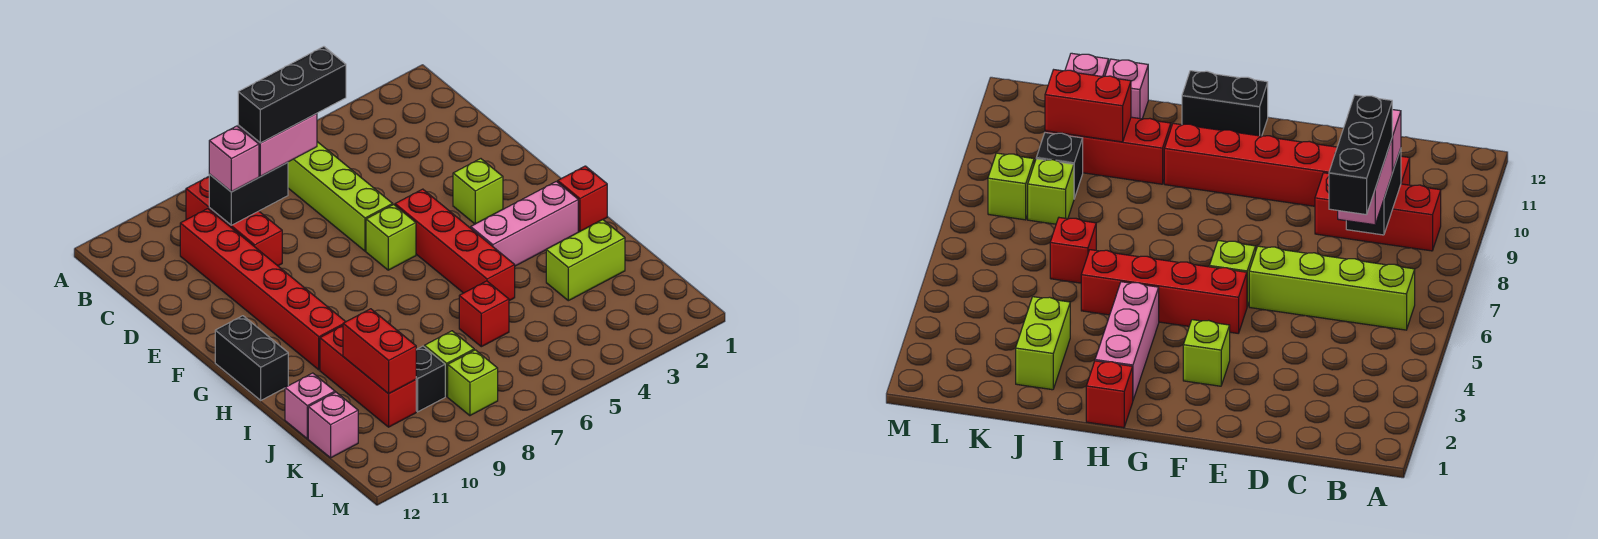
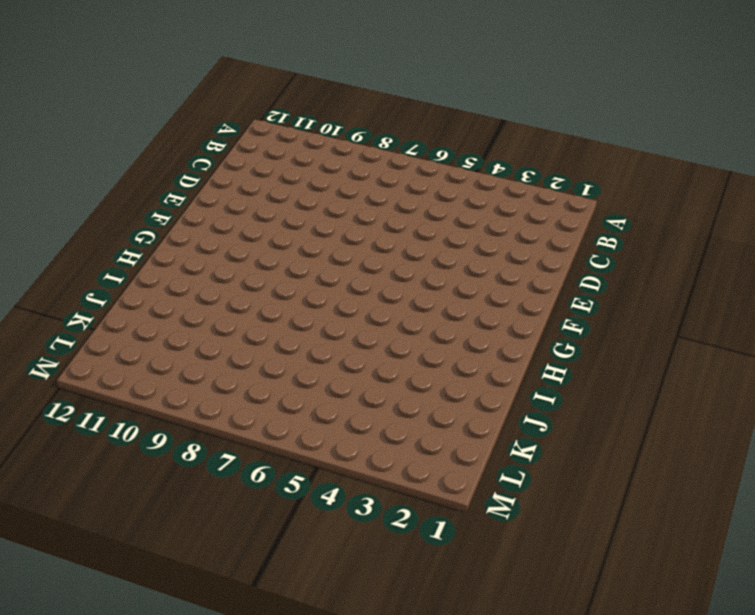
none -> lime 1x4 brick [288,142,393,251]
none -> red 1x3 brick [186,177,282,266]
none -> red 1x6 brick [180,209,346,370]

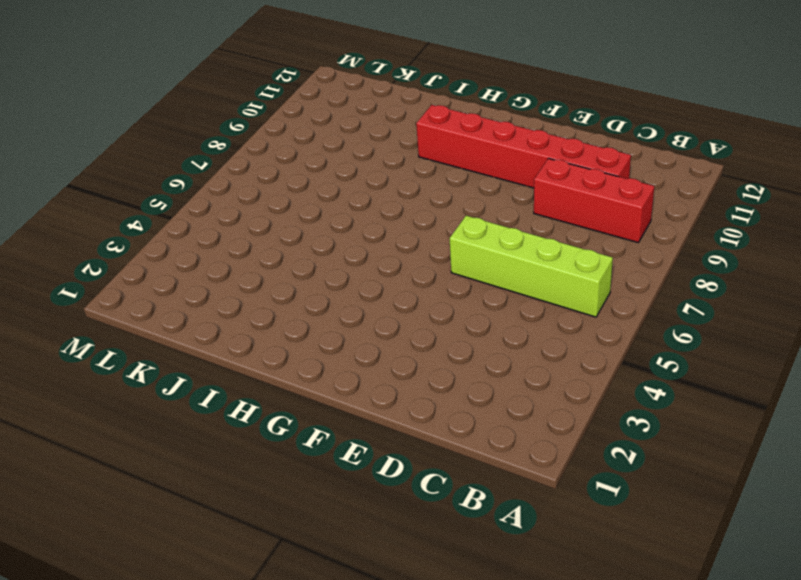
none -> lime 1x1 brick [453,159,503,224]
none -> red 1x4 brick [395,189,515,301]
none -> lime 1x1 brick [366,205,416,270]

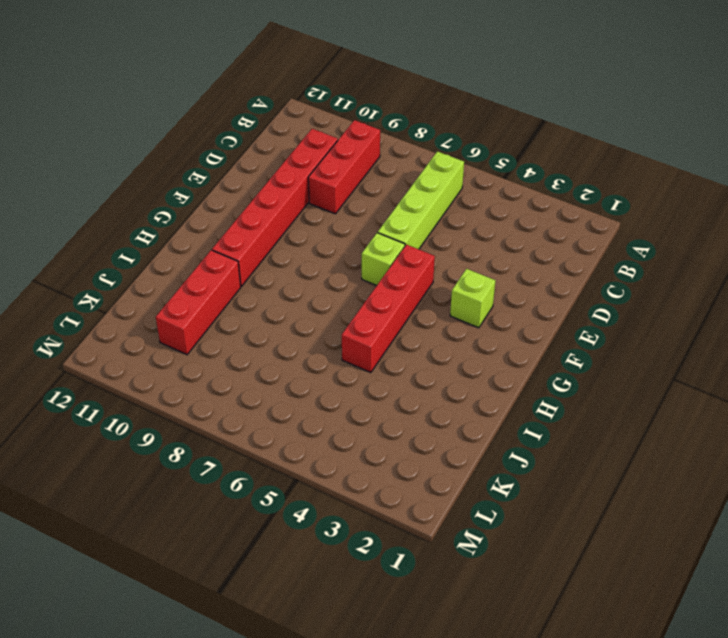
none -> black 1x2 brick [215,316,288,400]
none -> red 1x1 brick [558,166,607,232]
none -> pink 1x3 brick [471,181,578,266]

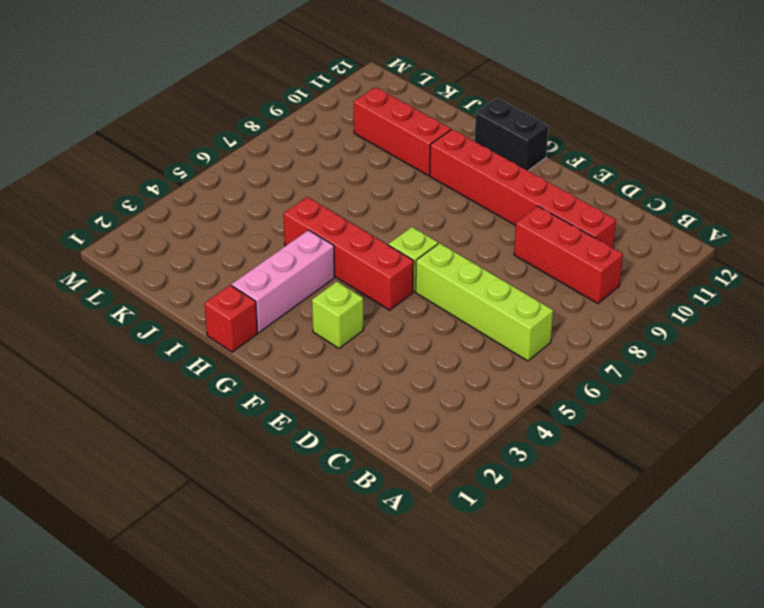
none -> lime 1x2 brick [546,220,625,301]
none -> red 1x1 brick [459,281,509,347]
none -> pink 1x1 brick [285,373,335,439]

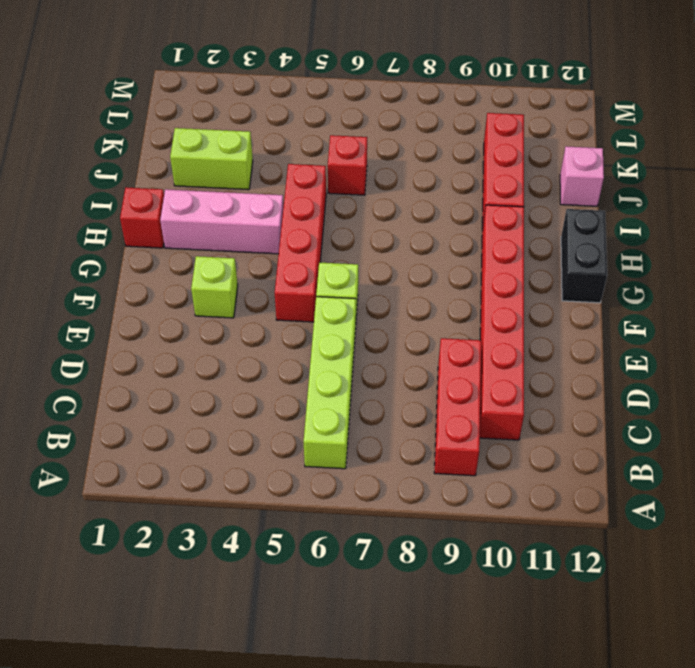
none -> lime 1x1 brick [424,331,474,396]
none -> black 1x1 brick [416,346,445,412]
none -> pink 1x1 brick [308,392,358,458]

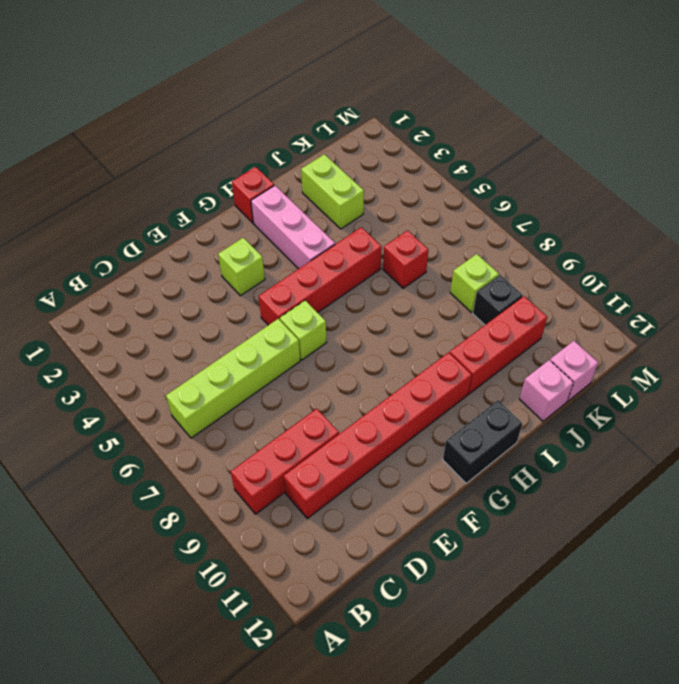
none -> lime 1x1 brick [448,350,498,416]
none -> black 1x2 brick [209,162,288,225]
none -> red 1x2 brick [343,309,416,394]

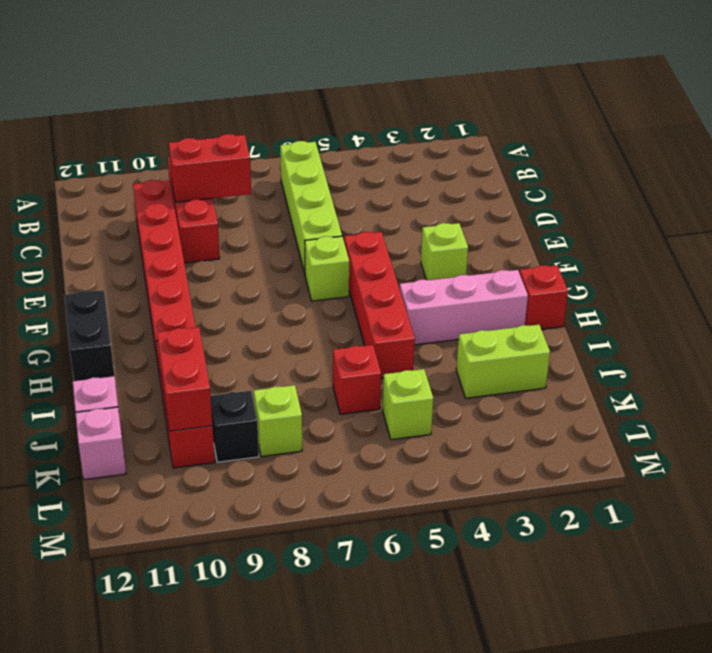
red 1x2 brick [169,134,251,202] -> black 1x2 brick [209,162,288,225]
lime 1x1 brick [383,369,433,440] -> lime 1x1 brick moved to [448,350,498,416]
none -> pink 1x2 brick [238,114,317,176]
none -> pink 1x1 brick [209,126,259,192]
none -> black 1x3 brick [238,47,346,143]

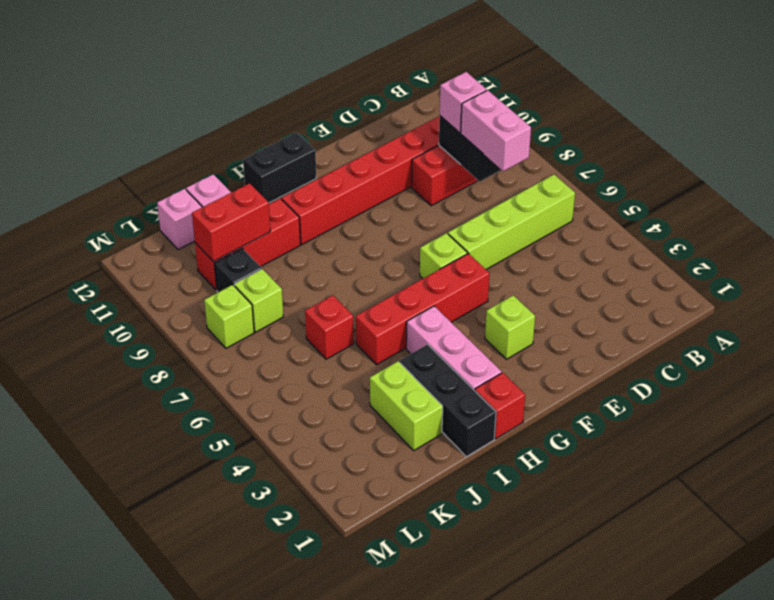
black 1x3 brick [400,344,496,457] -> black 1x3 brick moved to [238,47,346,143]

